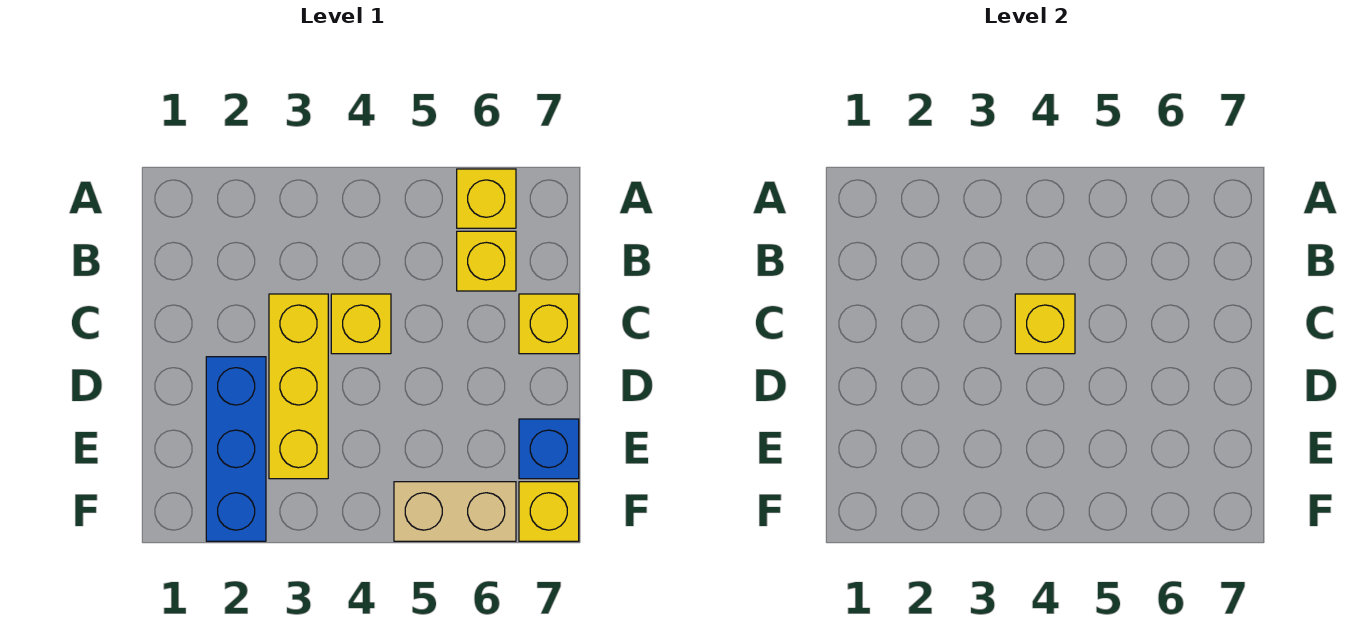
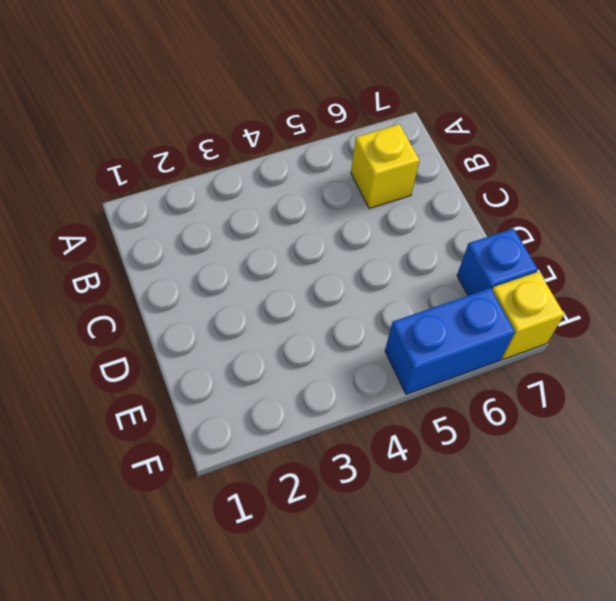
blue 1x2 brick [385,288,515,394] -> tan 1x2 brick [394,482,516,541]
none -> yellow 1x1 brick [457,169,516,228]
none -> yellow 1x3 brick [269,294,328,479]

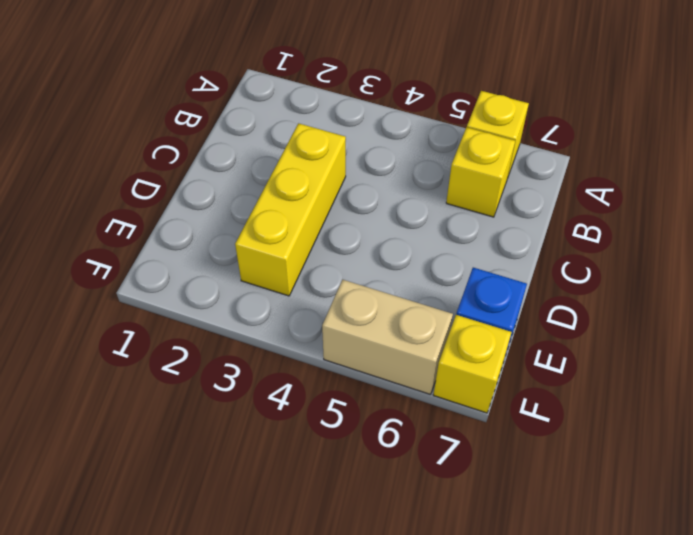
none -> yellow 1x1 brick [331,294,391,354]
none -> yellow 1x1 brick [519,294,579,354]

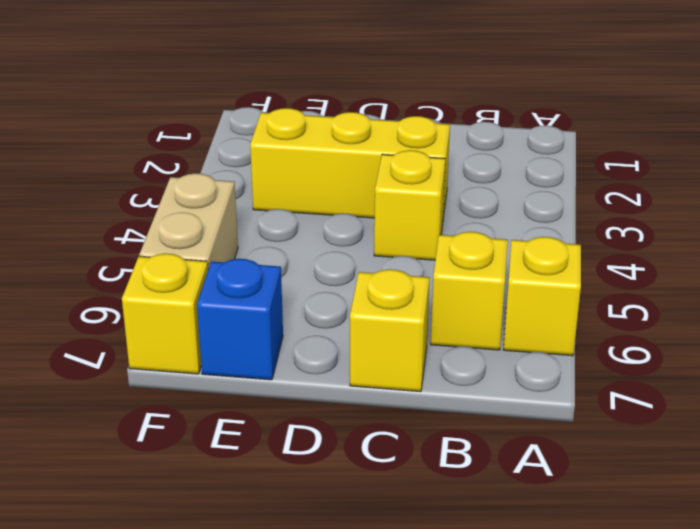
none -> blue 1x3 brick [206,357,266,541]
none -> yellow 1x1 brick [1015,294,1075,354]

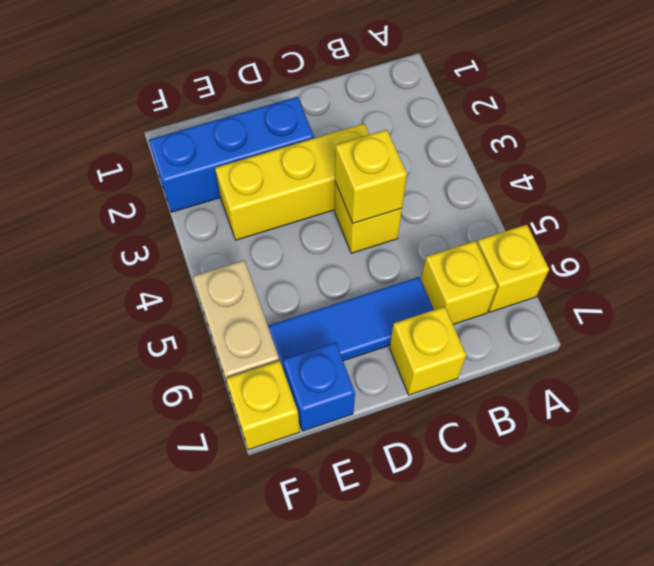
blue 1x3 tile [268,277,434,371] -> none

